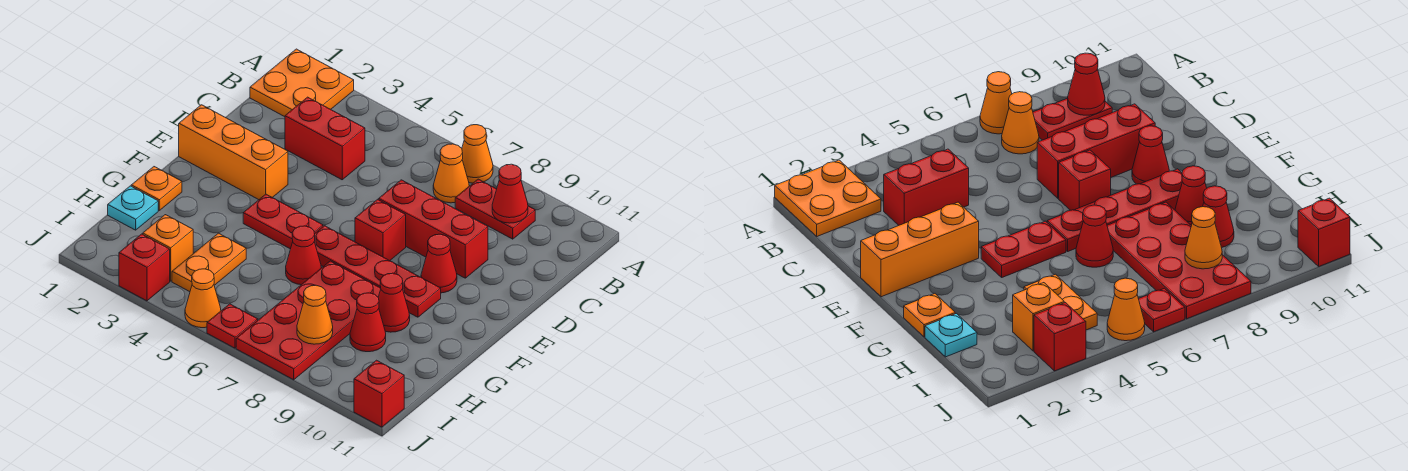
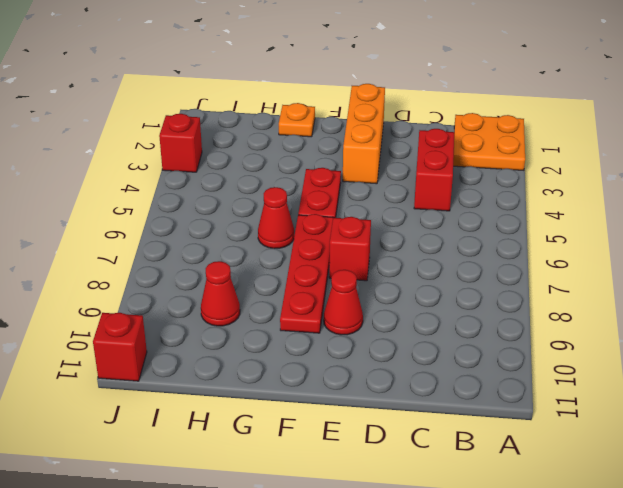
none -> orange 1x1 cone [462,125,493,183]
none -> orange 1x1 cone [433,144,469,203]
none -> red 1x2 plate [455,179,535,239]

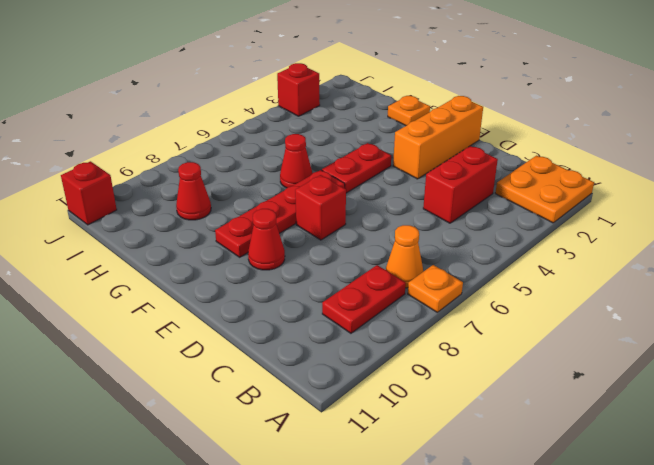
orange 1x1 plate [408,265,463,312] -> orange 1x1 cone [462,125,493,183]
none -> red 1x3 brick [379,180,488,278]
none -> red 2x4 plate [236,261,381,380]
none -> red 1x1 cone [378,273,410,332]

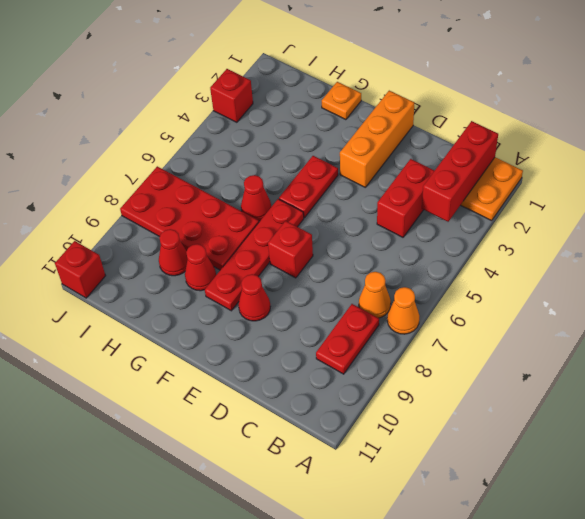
red 1x3 brick [422,121,498,222] -> red 1x3 brick moved to [379,180,488,278]
none -> cyan 1x1 plate [108,186,158,230]
none -> orange 1x2 plate [172,233,246,292]
none -> orange 1x1 brick [143,215,193,281]

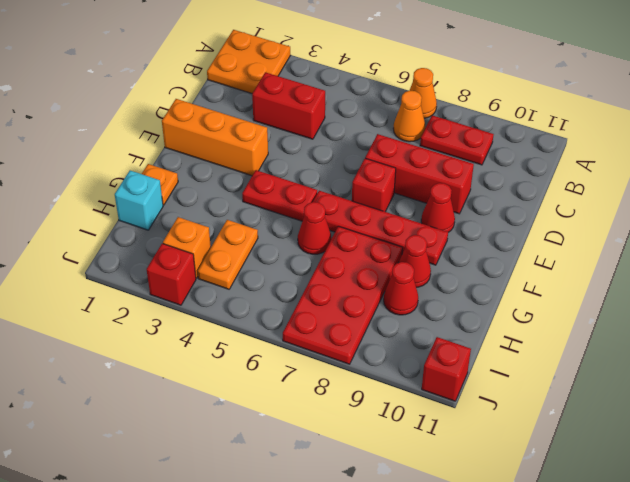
cyan 1x1 brick [115,171,163,230] -> cyan 1x1 plate [108,186,158,230]
none -> orange 1x1 cone [185,269,221,328]
none -> red 1x1 plate [207,304,258,348]
none -> red 1x1 cone [492,164,528,223]

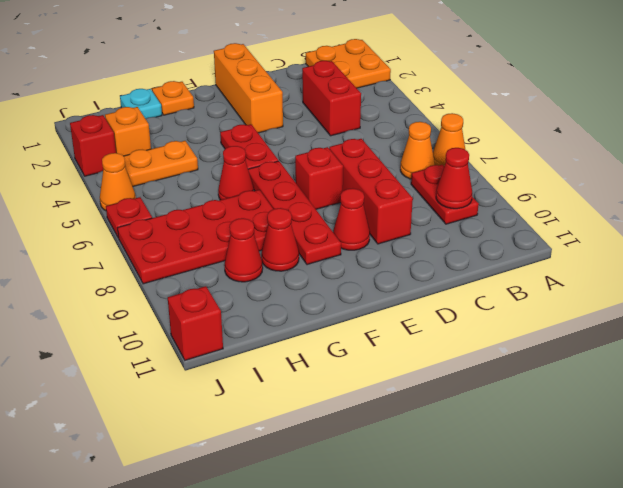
none -> orange 1x1 cone [297,285,333,344]

